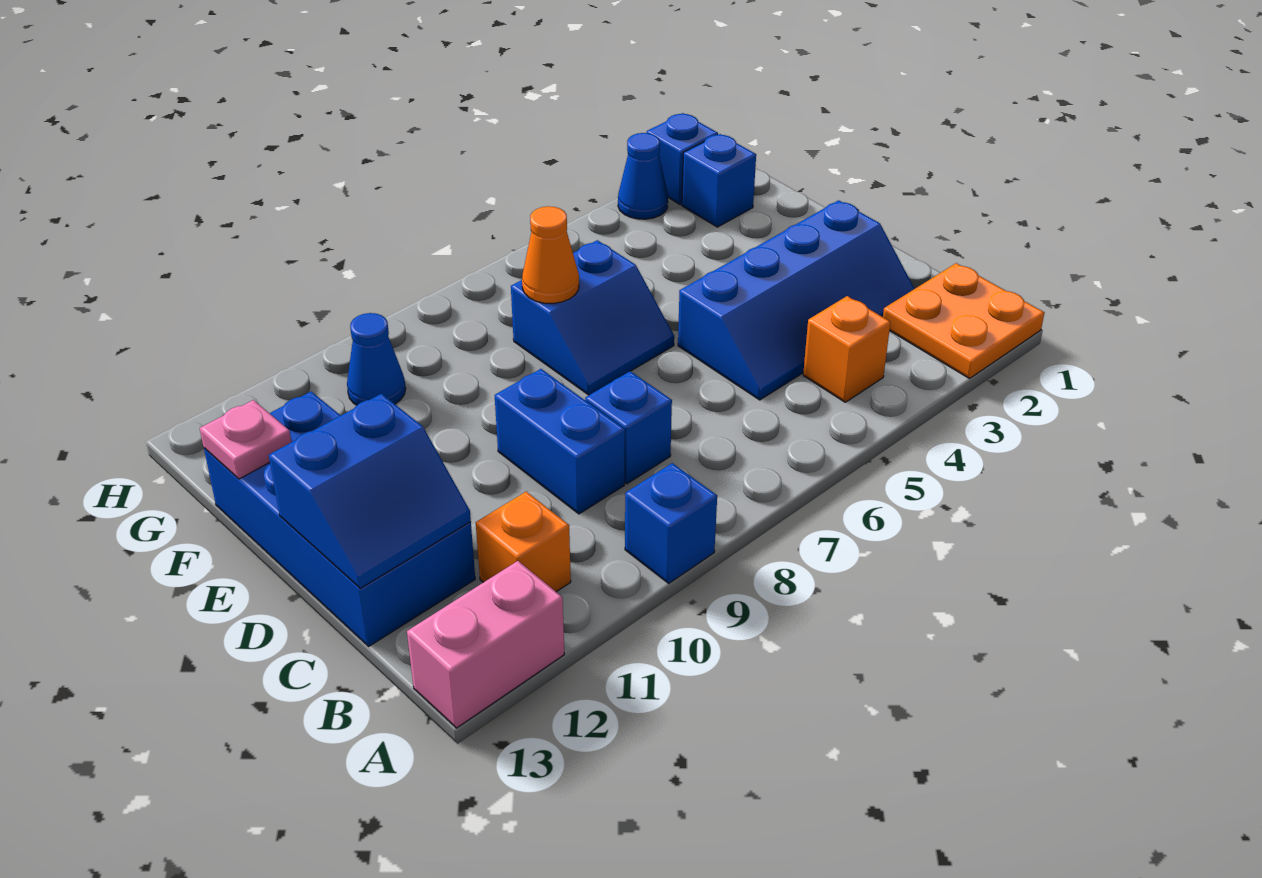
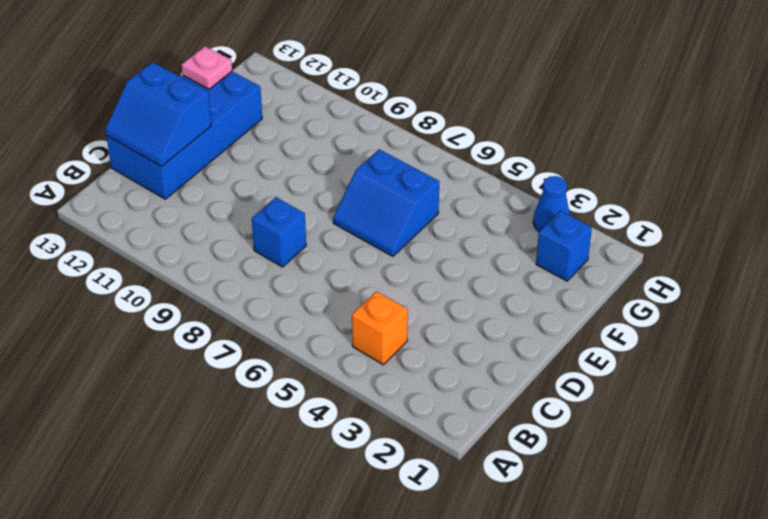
none -> orange 2x2 plate [883,263,1044,378]
none -> blue 1x1 brick [625,463,717,583]
none -> pink 1x2 brick [407,561,564,728]

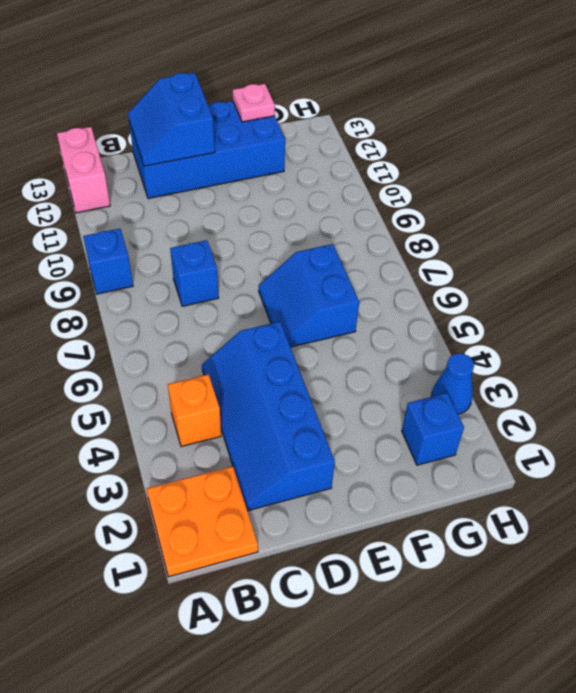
none -> orange 1x1 brick [476,492,571,592]
none -> blue 1x2 brick [495,369,625,514]
none -> blue 1x1 cone [347,313,406,405]

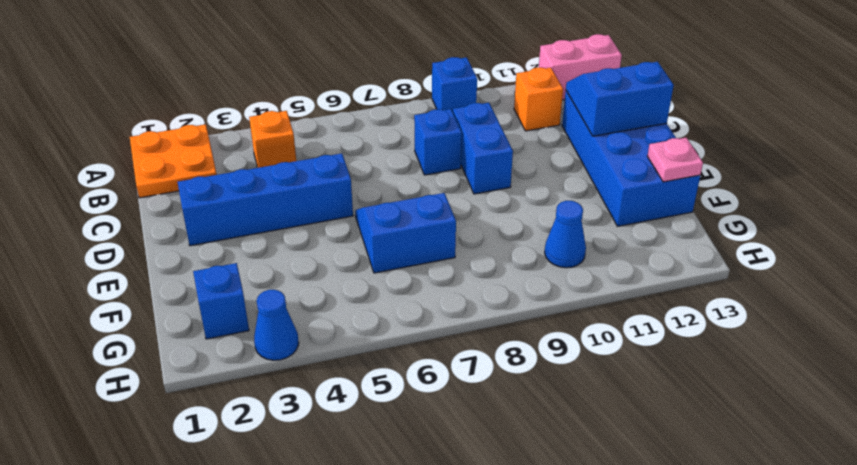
none -> blue 1x1 brick [647,113,718,205]
none -> orange 1x1 cone [522,206,579,303]

